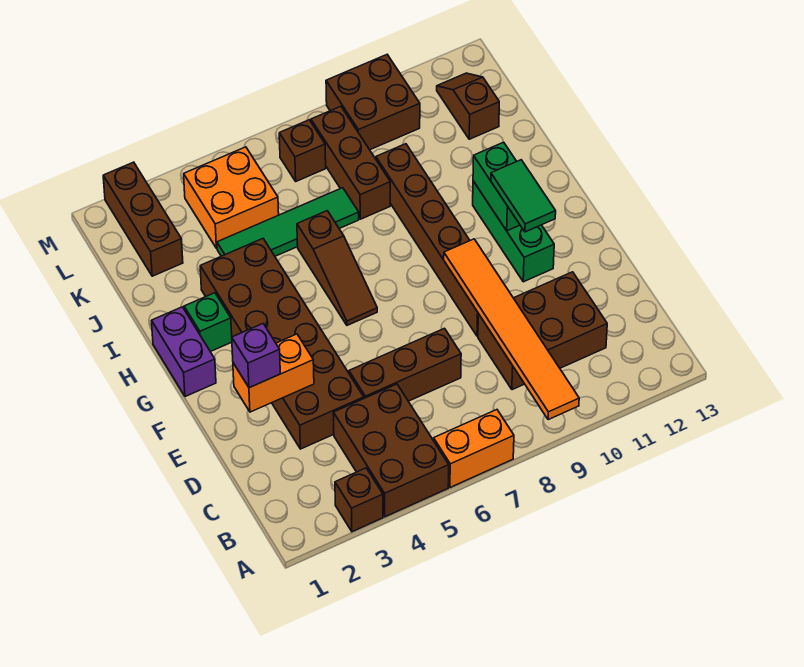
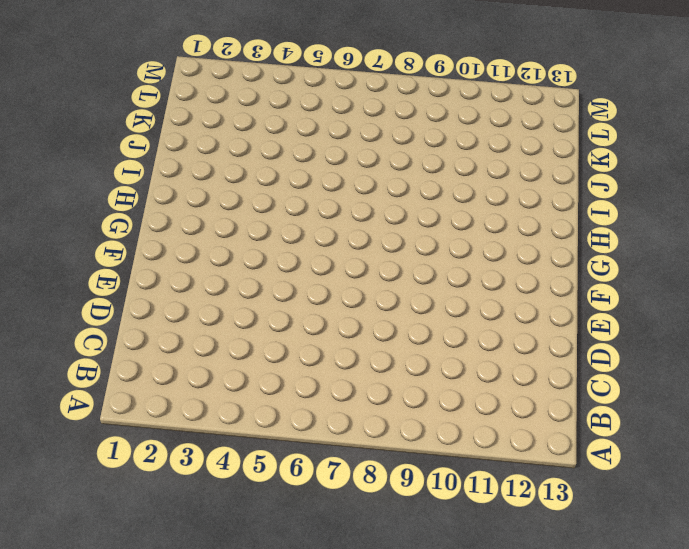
none -> brown 1x1 brick [335,468,383,532]
none -> brown 2x3 brick [333,384,449,517]
none -> orange 1x2 brick [434,410,514,487]

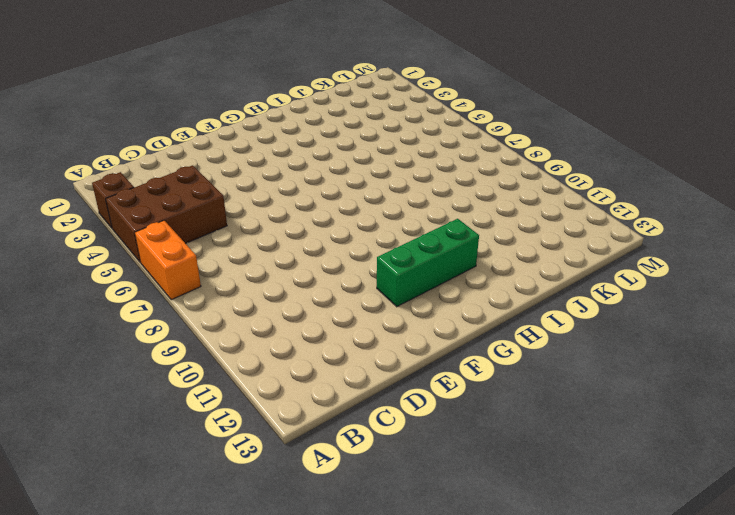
none -> brown 2x3 brick [478,272,607,390]
none -> brown 2x6 brick [200,239,364,449]
none -> brown 1x3 brick [349,328,461,401]

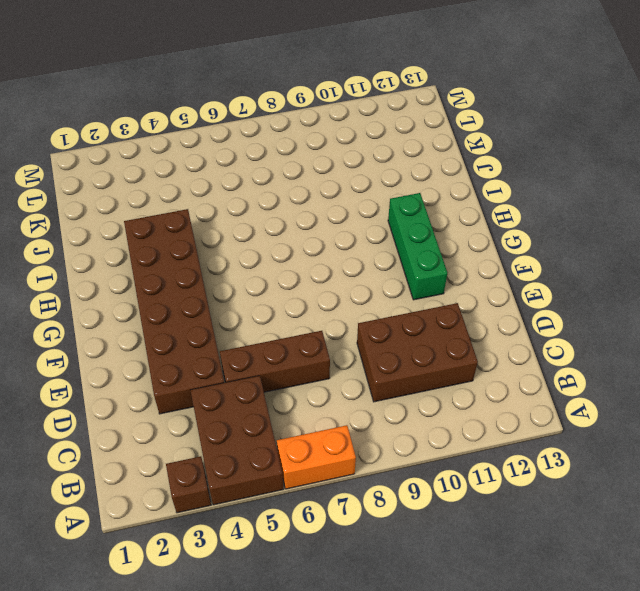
none -> brown 1x6 brick [376,144,478,336]
none -> purple 1x2 brick [152,307,216,397]
none -> brown 1x3 slope [297,211,377,325]

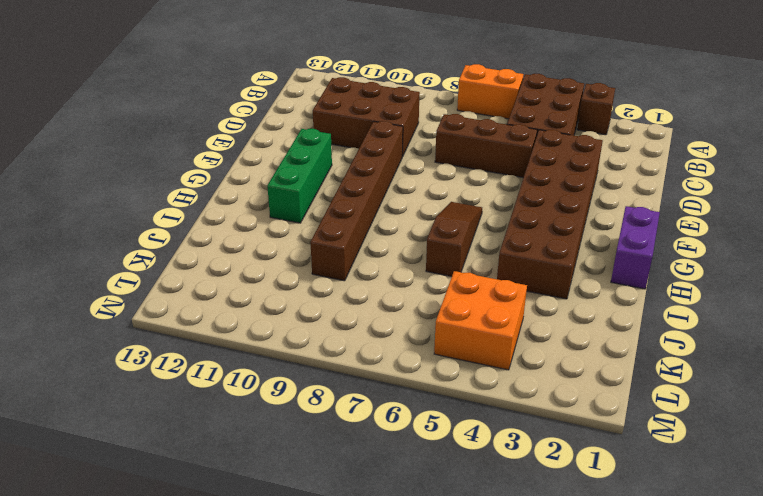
none -> green 1x1 brick [184,293,232,352]
none -> green 1x4 tile [217,188,359,256]
none -> brown 1x3 brick [311,106,390,219]

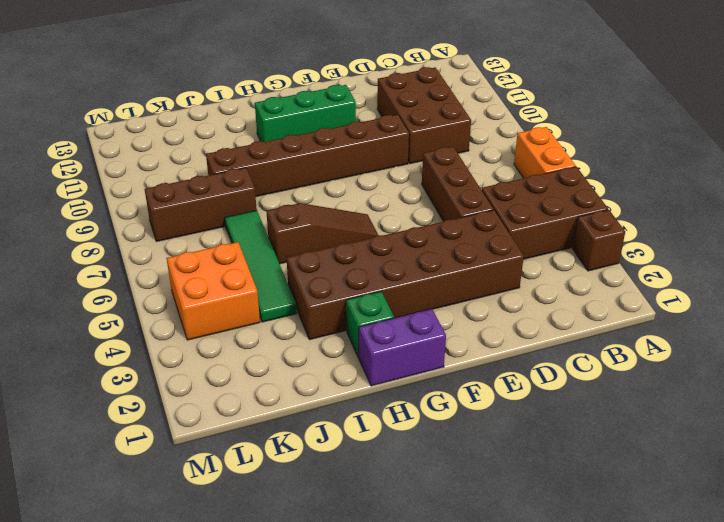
none -> brown 1x3 brick [103,162,183,276]
none -> brown 1x2 slope [437,73,499,139]
none -> brown 1x1 brick [279,120,326,181]

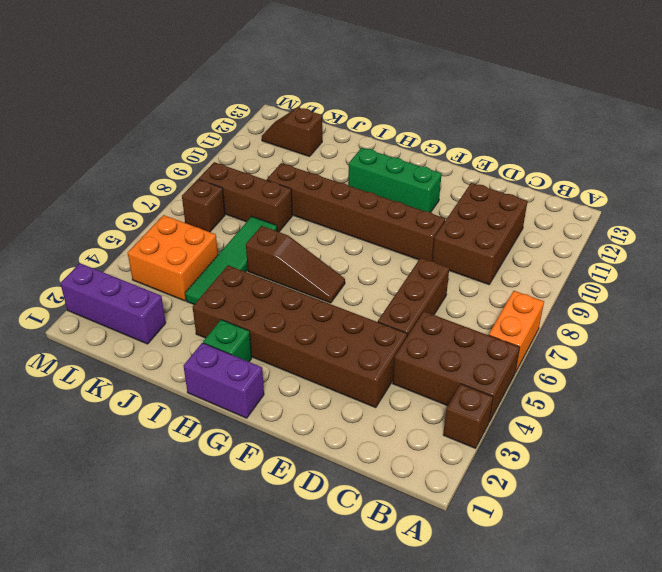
purple 1x3 brick [60,263,166,344] -> brown 1x3 brick [103,162,183,276]
none -> brown 2x2 brick [326,55,420,150]
none -> orange 1x6 tile [444,239,579,420]
none -> orange 1x2 brick [233,334,314,412]

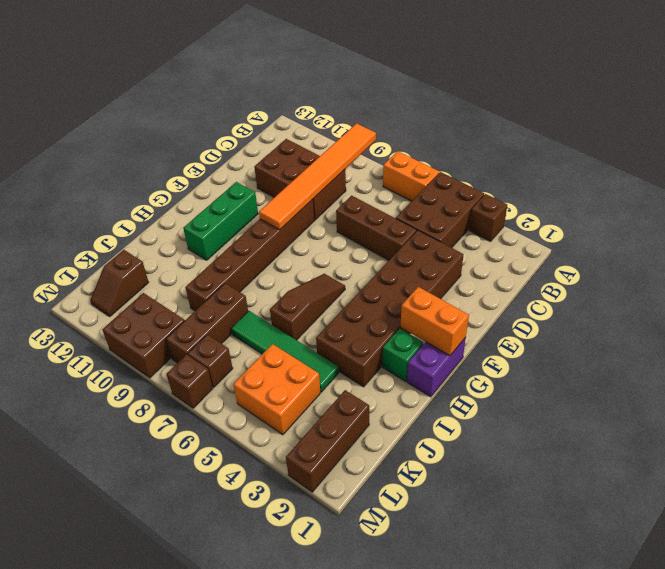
orange 1x2 brick [401,287,469,356] -> orange 1x2 brick moved to [233,334,314,412]
brown 1x1 brick [166,355,213,408] -> none
none -> green 1x2 brick [473,142,520,231]
none -> purple 1x1 brick [232,324,280,388]
none -> green 1x2 tile [491,160,556,232]

